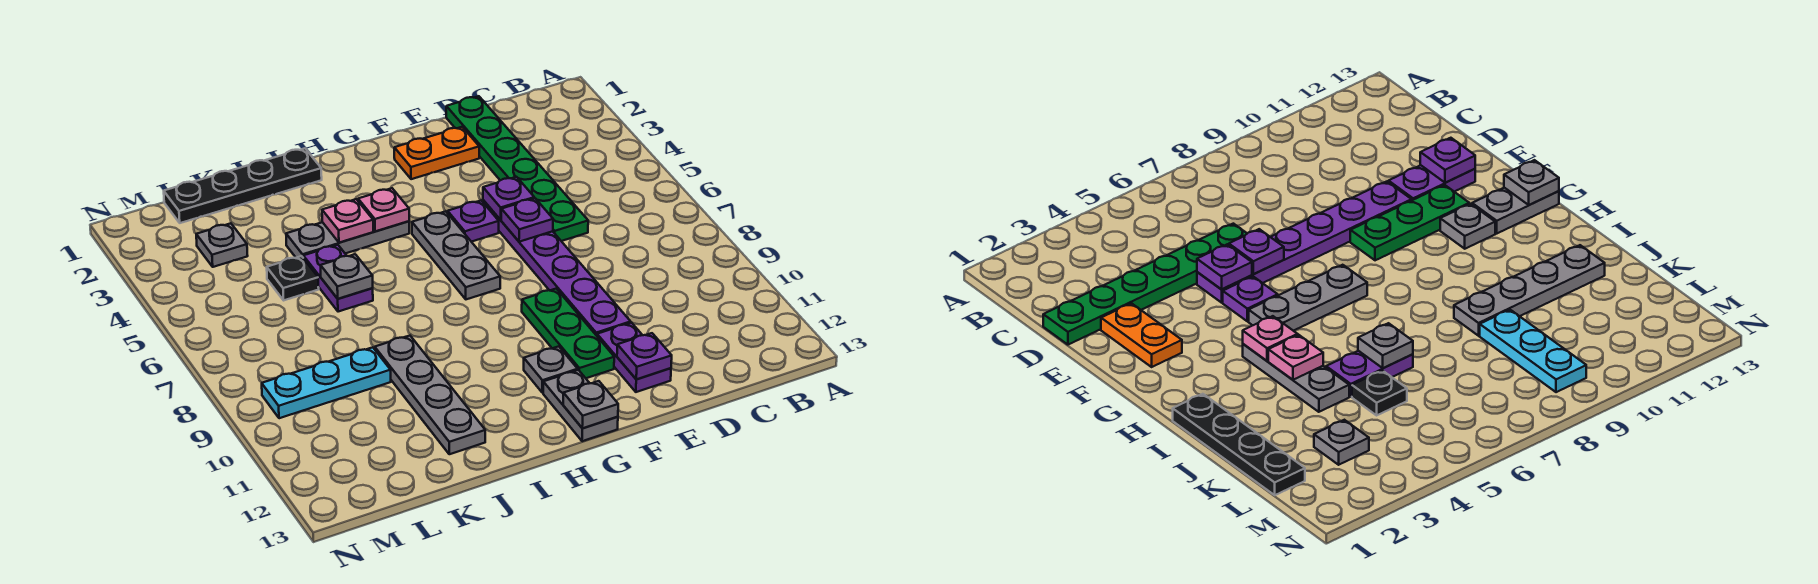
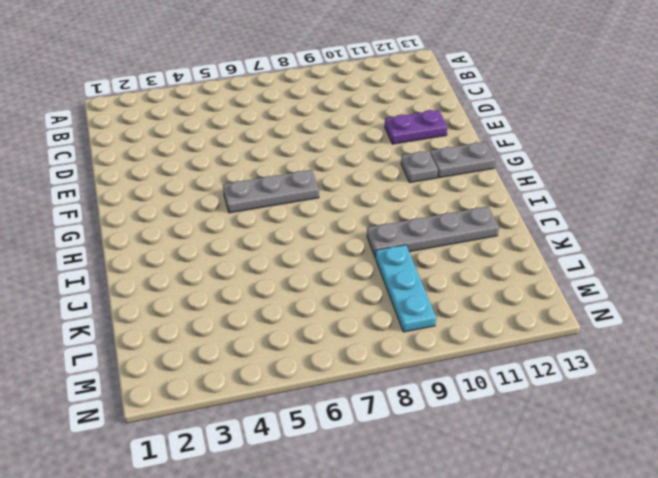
none -> green 1x6 plate [446,96,588,241]
none -> orange 1x2 plate [394,127,479,179]
none -> purple 1x6 plate [483,200,631,336]

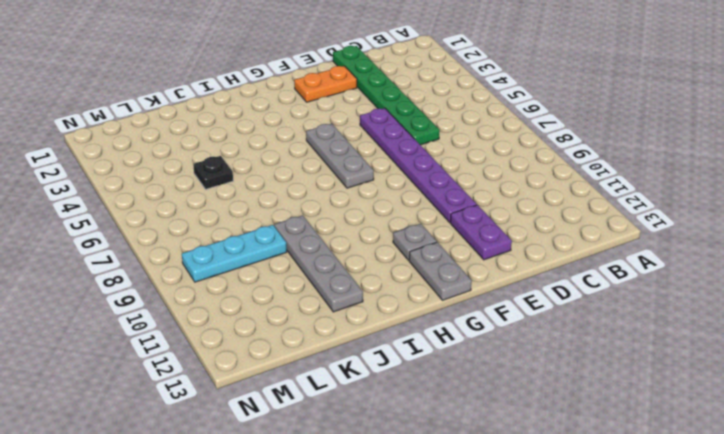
none -> purple 1x1 plate [448,201,499,242]
none -> green 1x3 plate [522,289,614,378]
none -> grey 1x3 plate [286,221,409,258]

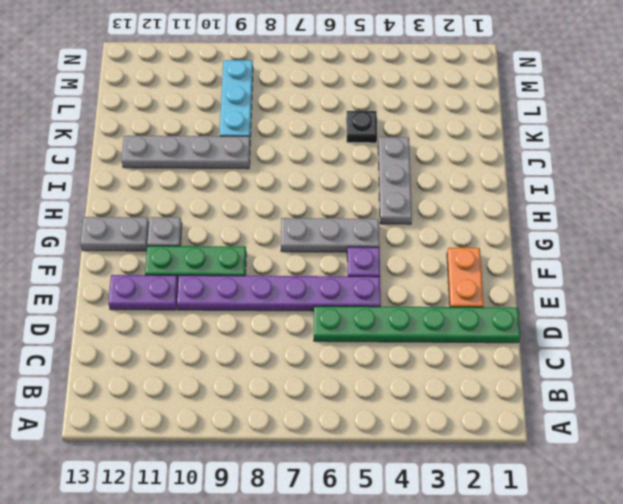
none -> black 1x4 plate [164,148,322,223]
none -> purple 1x2 plate [303,245,373,312]
none -> grey 1x1 plate [196,223,248,267]

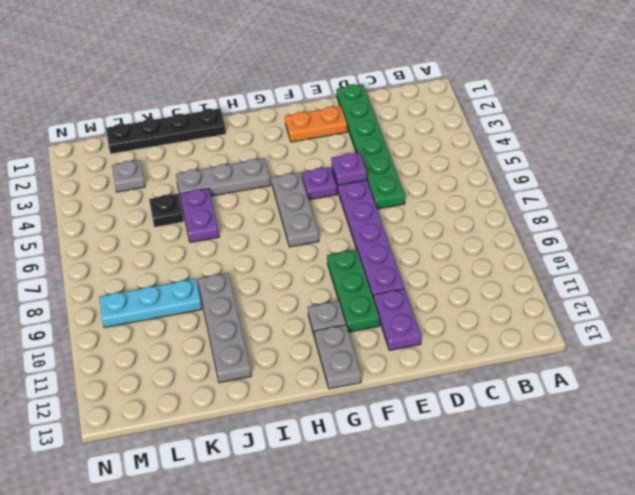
none -> purple 1x1 plate [501,198,553,242]
none -> purple 1x1 plate [617,333,672,379]
none -> grey 1x1 plate [563,381,618,428]

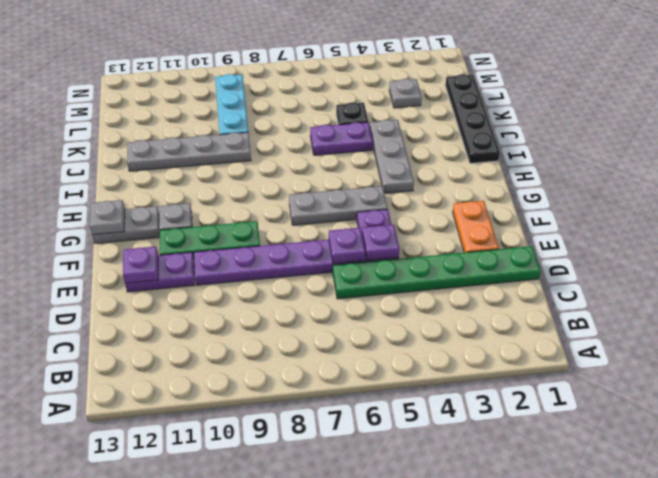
none -> pink 1x1 plate [358,188,409,232]
none -> pink 1x1 plate [322,199,373,243]
none -> grey 1x1 plate [321,254,373,299]

